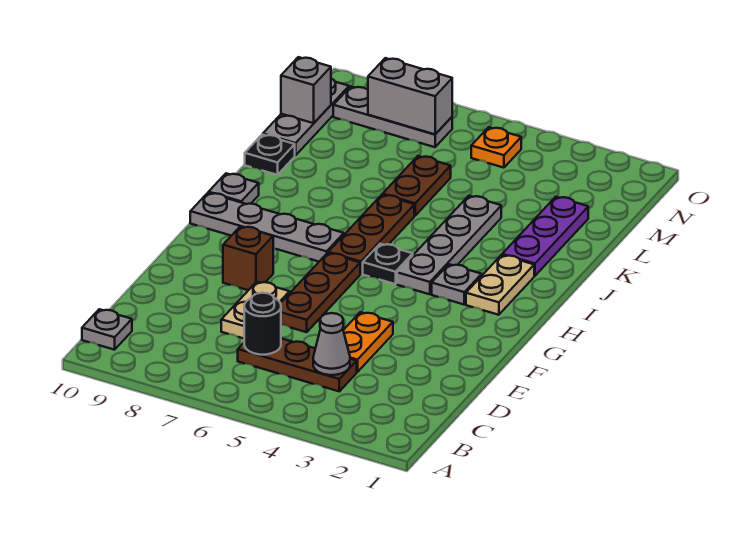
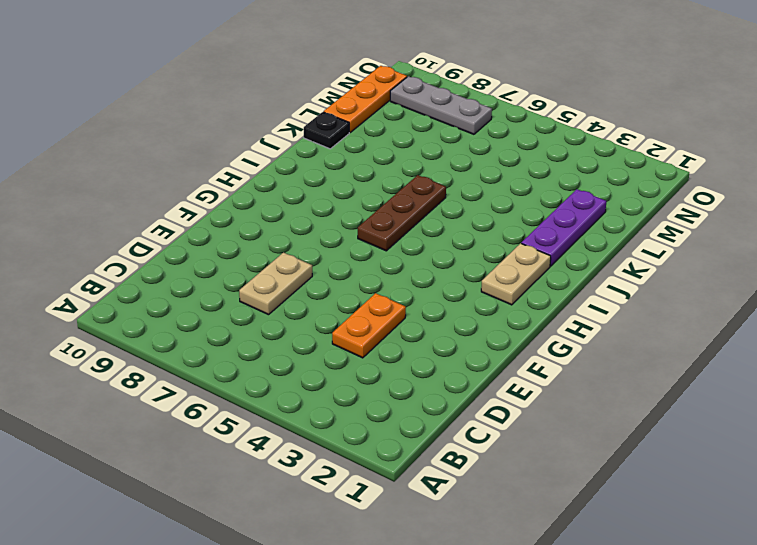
orange 1x3 plate [324,66,407,132] -> grey 1x3 plate [263,79,349,156]
none -> grey 1x1 plate [82,309,132,350]
none -> brown 1x3 plate [238,338,357,391]
none -> brown 1x3 plate [281,253,360,332]

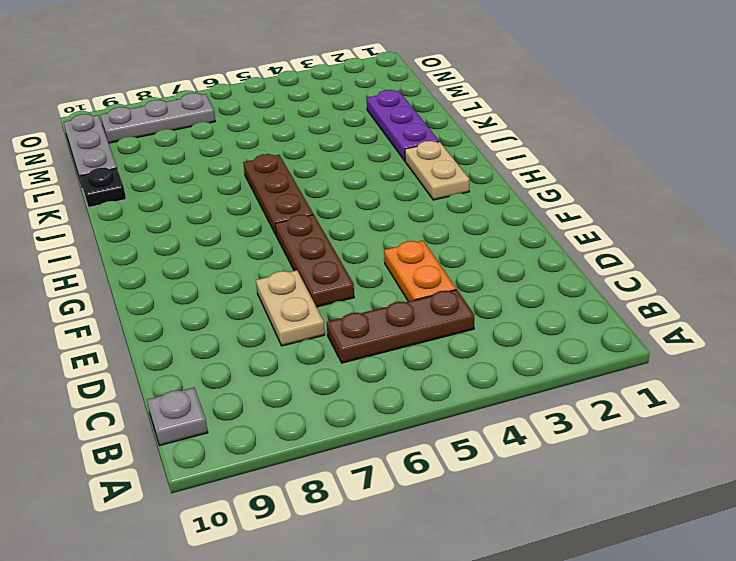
none -> brown 1x1 brick [223,226,273,290]
none -> grey 1x1 plate [432,264,482,304]
none -> grey 1x4 plate [397,196,501,294]

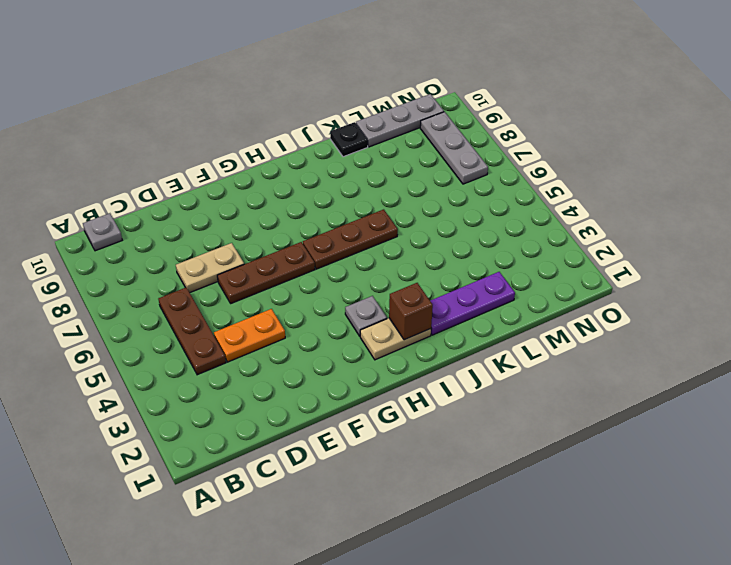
brown 1x1 brick [389,283,433,340] -> brown 1x1 brick moved to [223,226,273,290]
none -> grey 1x4 plate [397,196,501,294]
none -> black 1x1 plate [363,244,413,284]
none -> grey 1x4 plate [190,193,344,262]

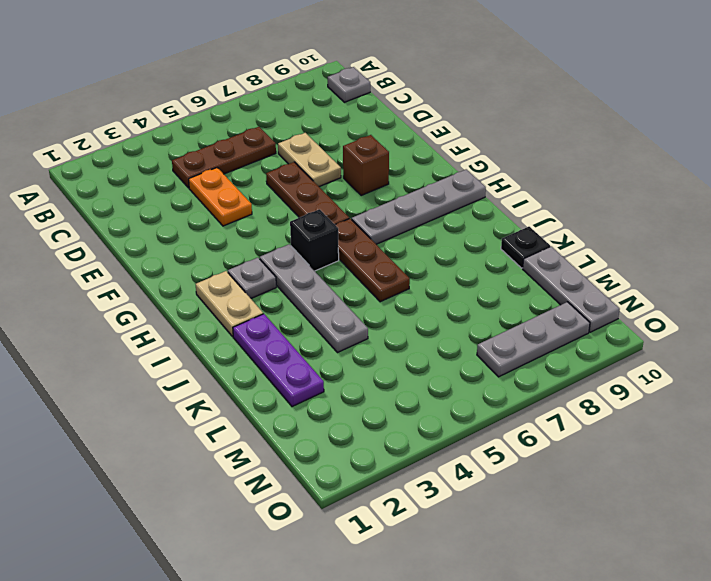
black 1x1 brick [290,209,339,271] -> black 1x1 plate [363,244,413,284]
none -> grey 1x1 plate [209,173,259,204]
none -> brown 1x2 plate [383,156,451,216]
none -> orange 1x1 plate [471,127,521,168]

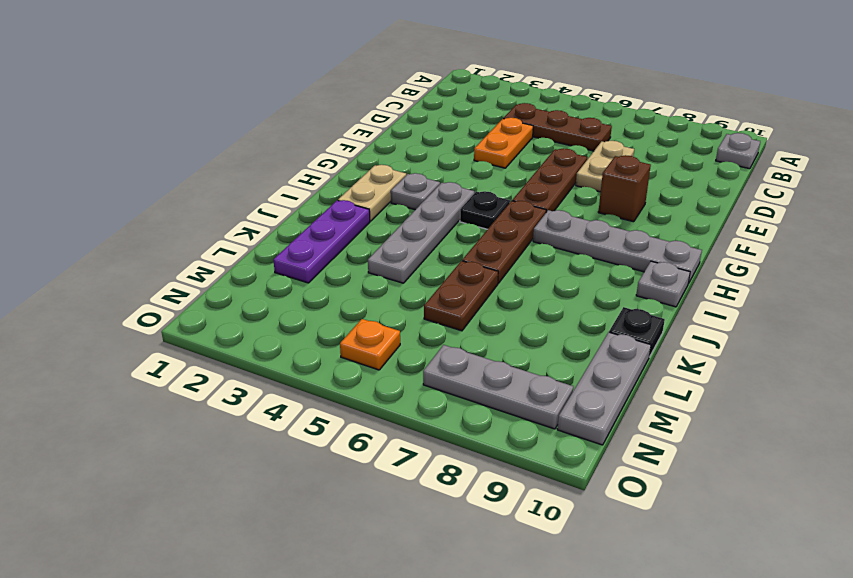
none -> grey 1x1 cone [313,313,350,375]
none -> black 1x1 round brick [244,293,281,355]
none -> grey 1x1 brick [281,57,331,123]

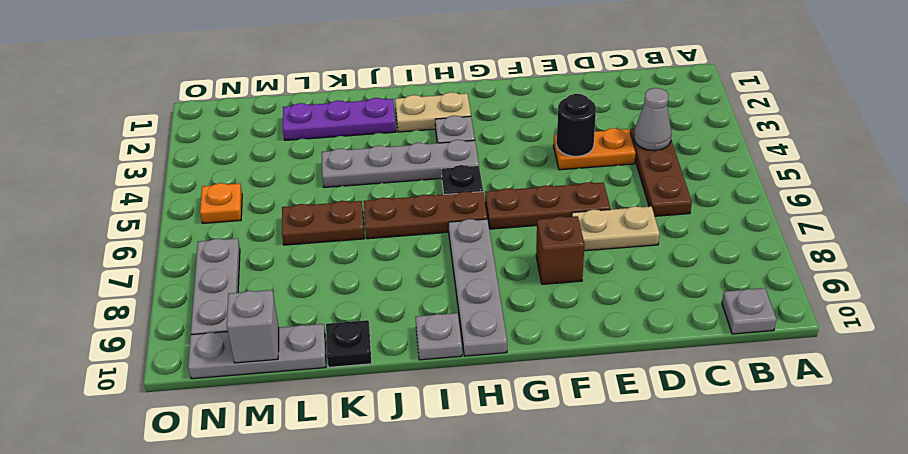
black 1x1 round brick [557,94,596,156] -> black 1x1 round brick moved to [244,293,281,355]
none -> grey 1x2 brick [368,58,452,134]

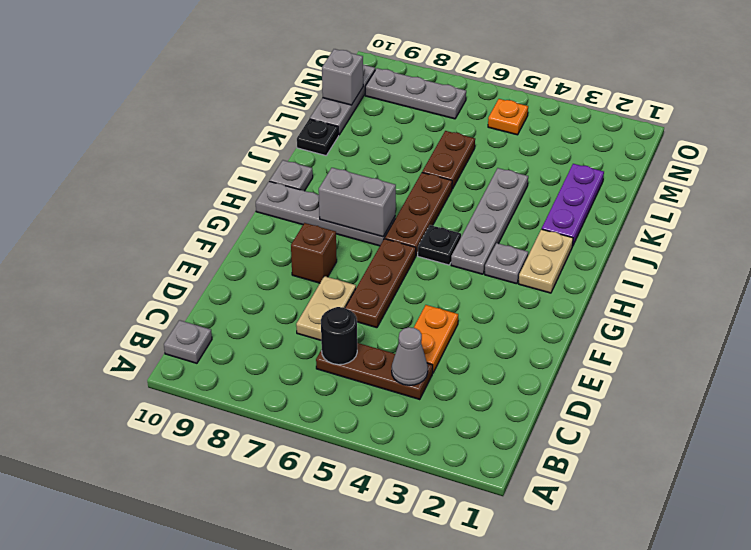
grey 1x2 brick [319,168,396,237] -> grey 1x2 brick moved to [368,58,452,134]

